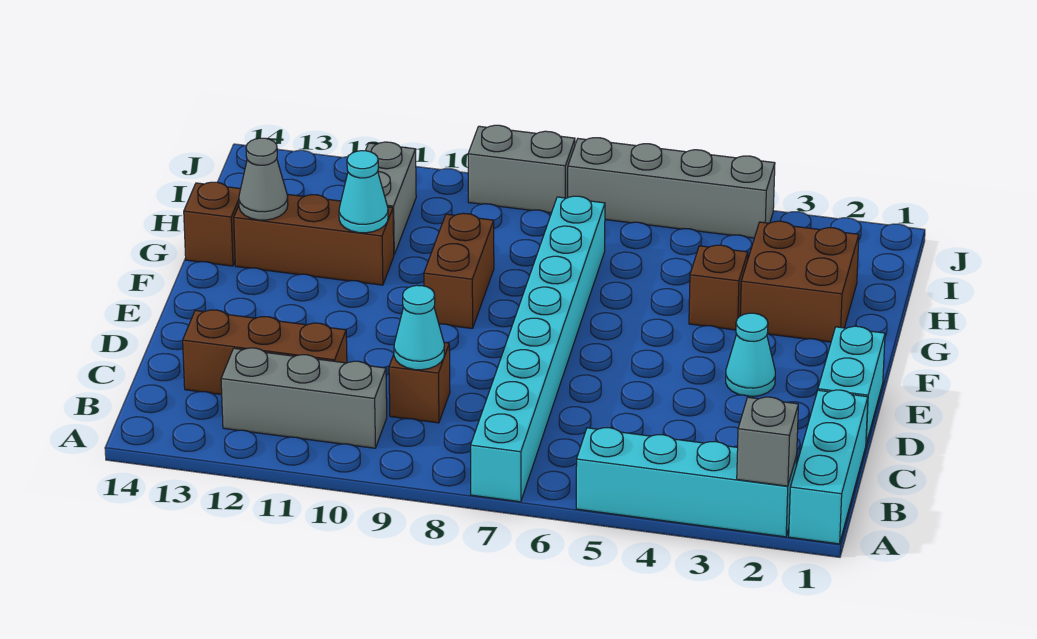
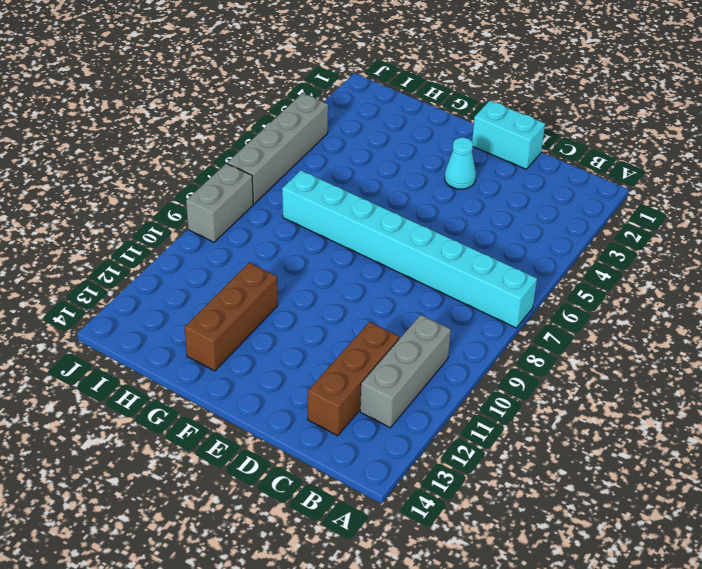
none -> cyan 1x3 brick [789,390,868,544]
none -> cyan 1x4 brick [576,428,797,537]
none -> brown 1x1 brick [389,342,450,423]

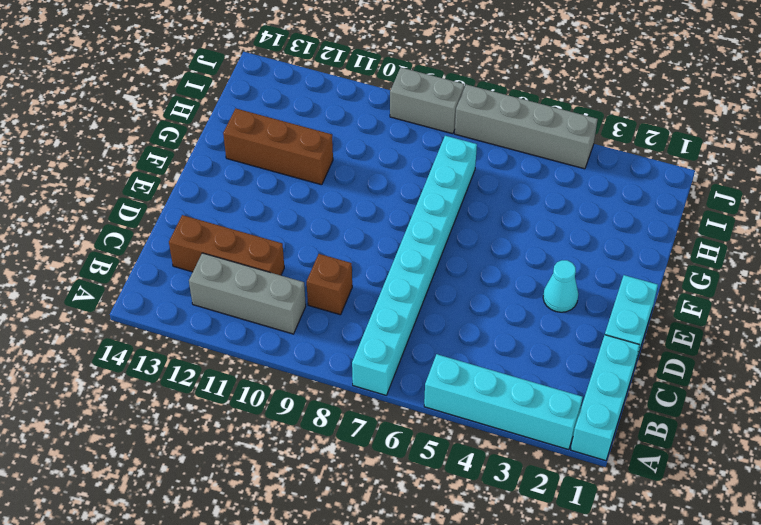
none -> brown 1x2 brick [424,213,494,329]
none -> brown 2x2 brick [740,221,859,342]
none -> brown 1x1 brick [689,245,748,330]

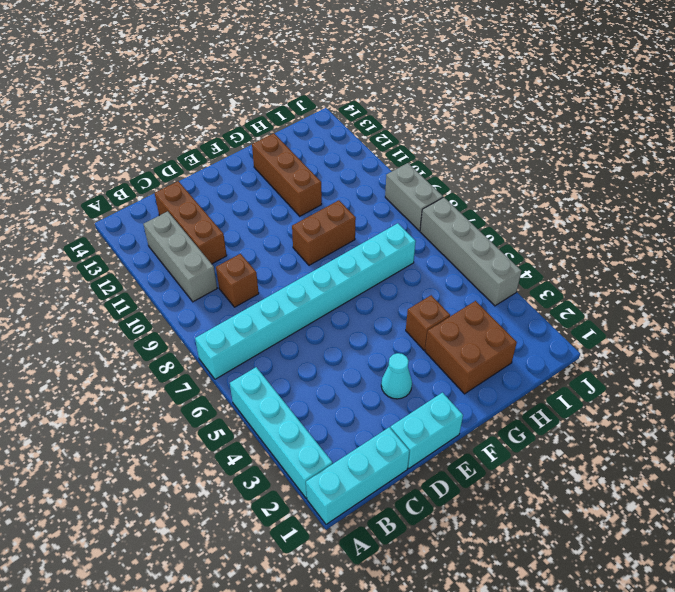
none -> brown 1x1 brick [184,182,240,266]
none -> grey 1x2 brick [365,142,416,254]
none -> grey 1x1 brick [737,397,798,486]

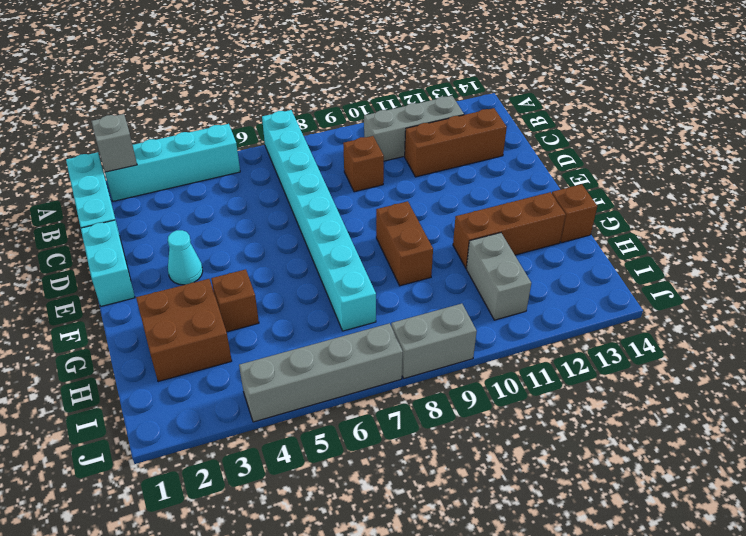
none -> cyan 1x1 cone [394,285,444,370]
none -> cyan 1x1 cone [339,151,388,233]
none -> grey 1x1 cone [239,138,288,220]

